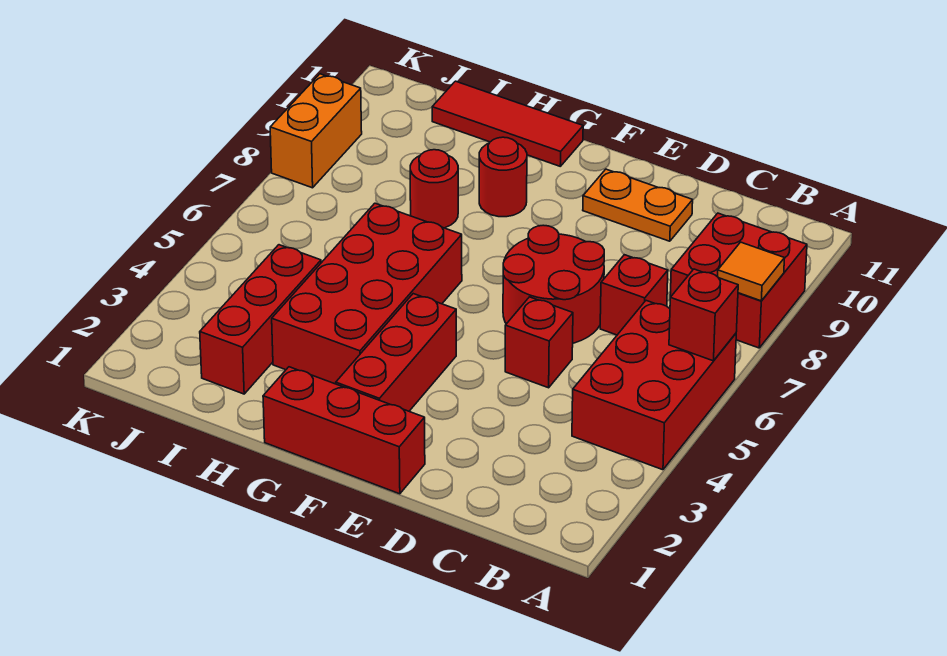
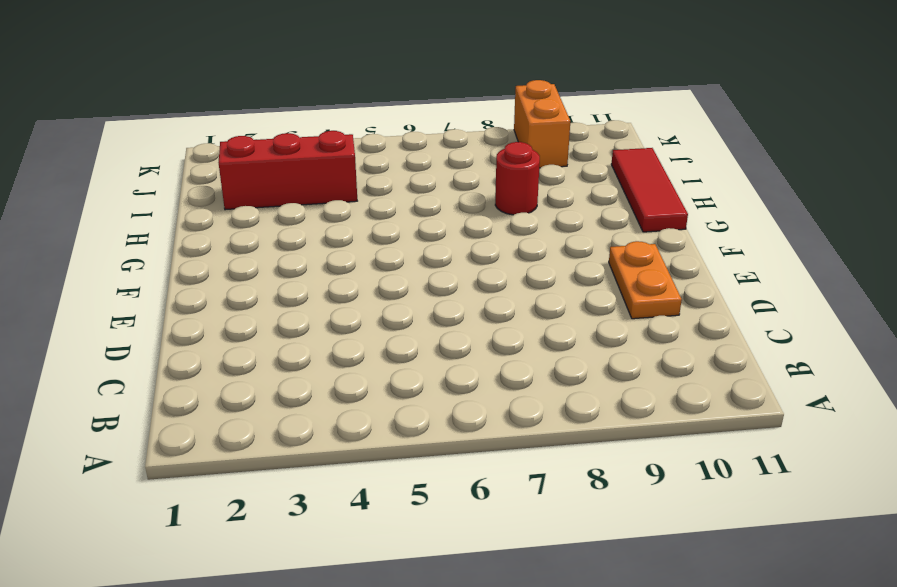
orange 1x2 brick [514,80,570,168] -> orange 1x2 brick turned to [270,74,362,188]
none -> red 2x3 brick [572,301,736,470]
none -> red 2x2 brick [670,213,807,348]
none -> red 1x1 brick [600,255,668,335]

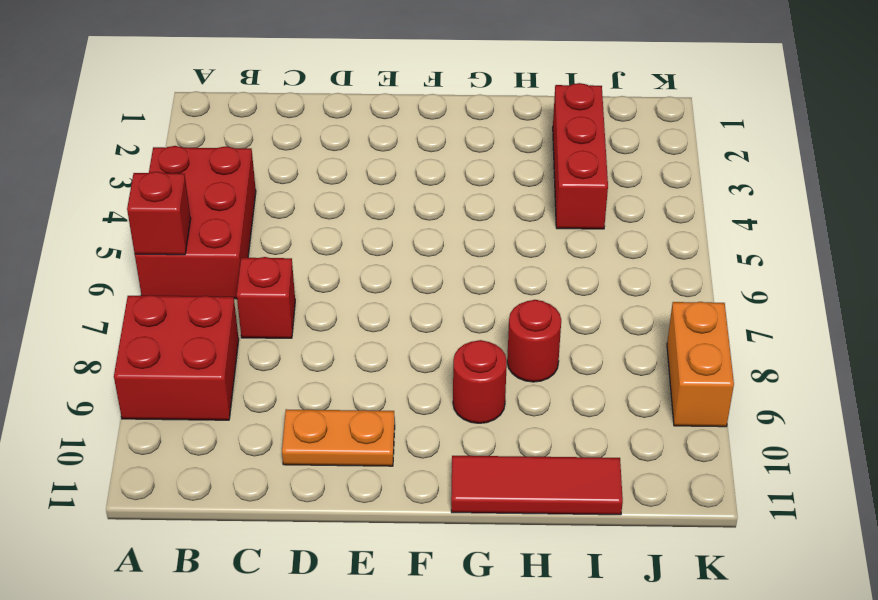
none -> red 1x1 brick [505,297,573,388]
none -> red 2x2 round brick [503,225,604,343]
none -> red 1x3 brick [263,367,425,494]

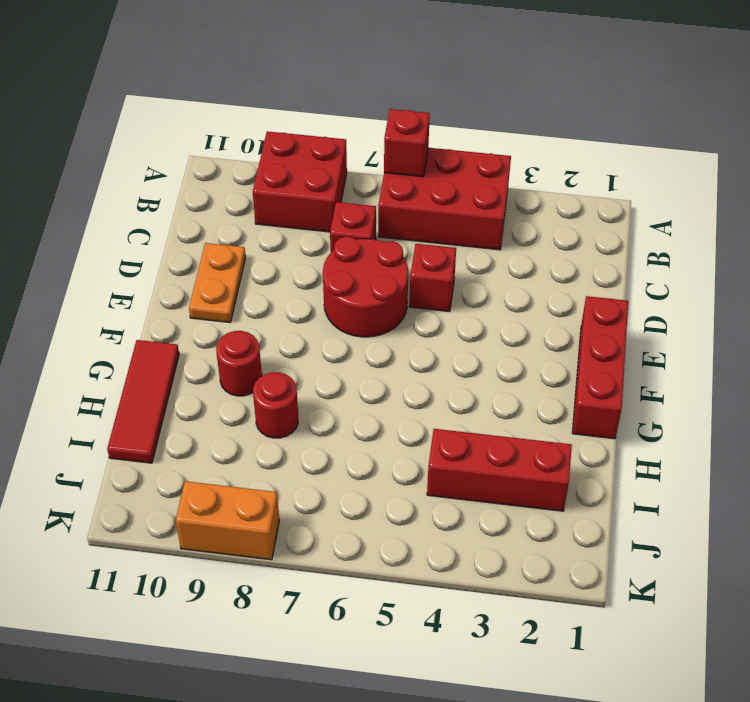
none -> red 1x3 brick [336,294,456,411]
none -> red 2x4 brick [272,203,462,384]
none -> orange 1x1 tile [718,242,785,301]

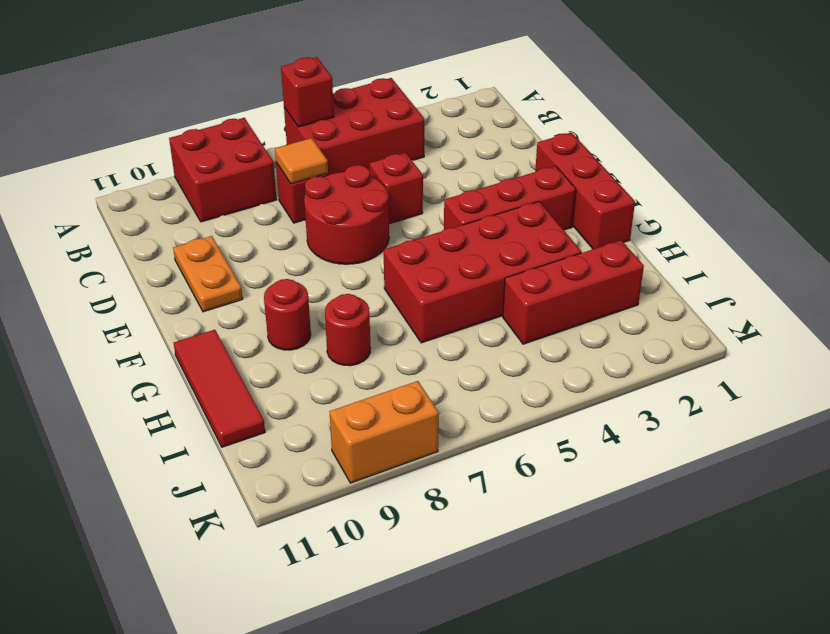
orange 1x1 tile [275,138,328,184] -> orange 1x1 tile moved to [718,242,785,301]

